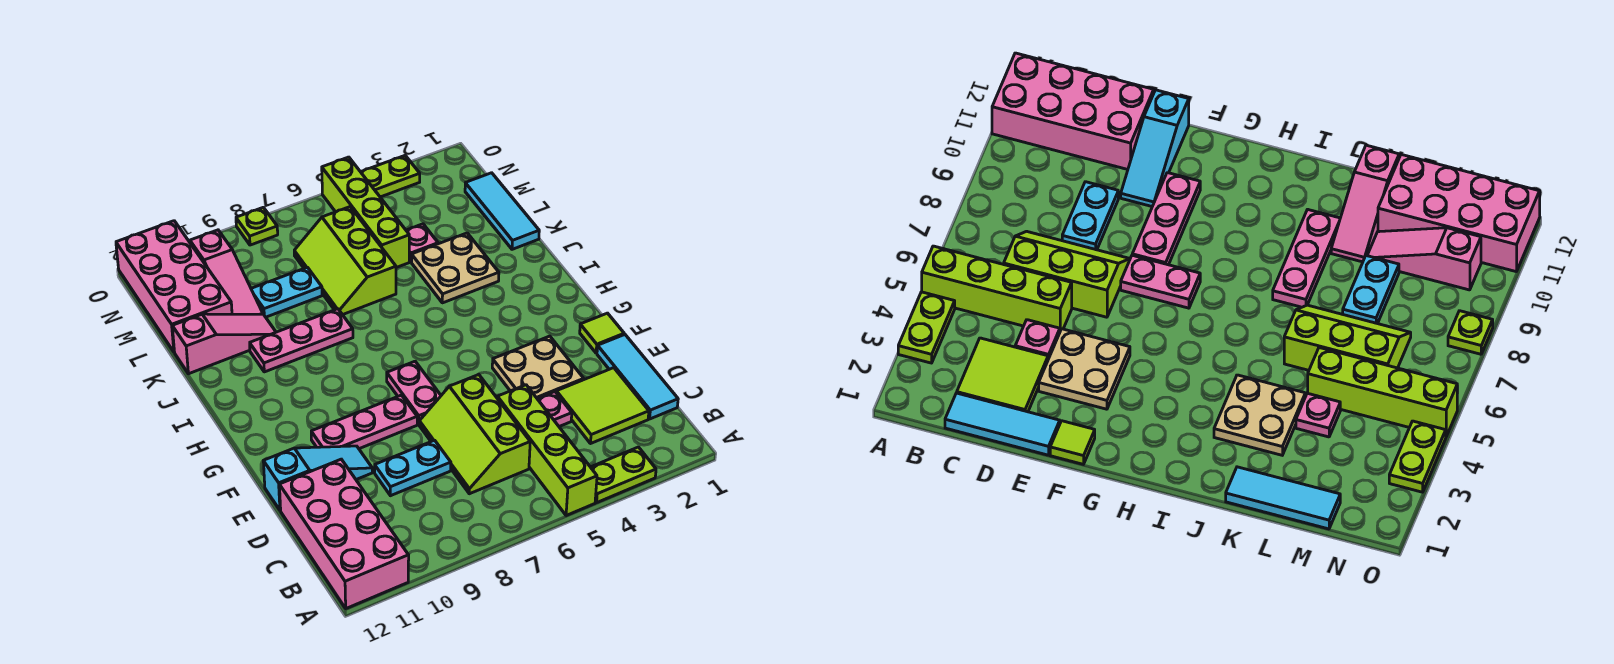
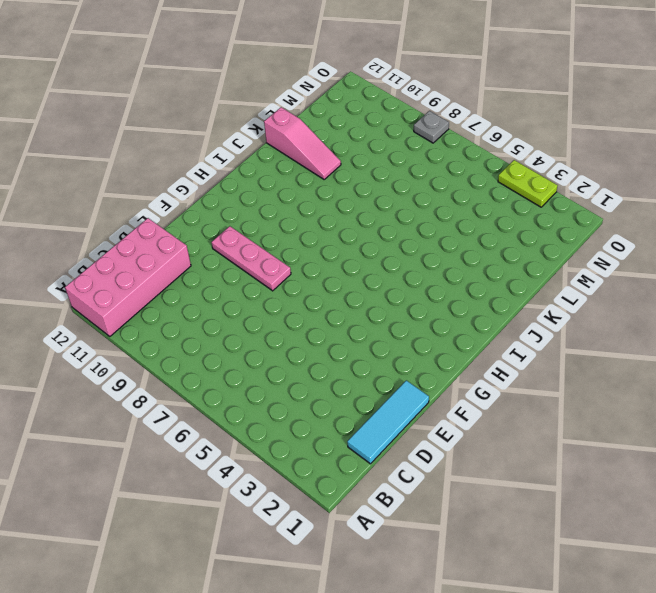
grey 1x1 plate [414,111,449,143] -> lime 1x1 plate [236,207,278,245]
none -> lime 1x2 plate [591,447,656,502]
none -> lime 1x4 brick [497,385,597,516]
none -> lime 2x2 tile [556,368,649,444]

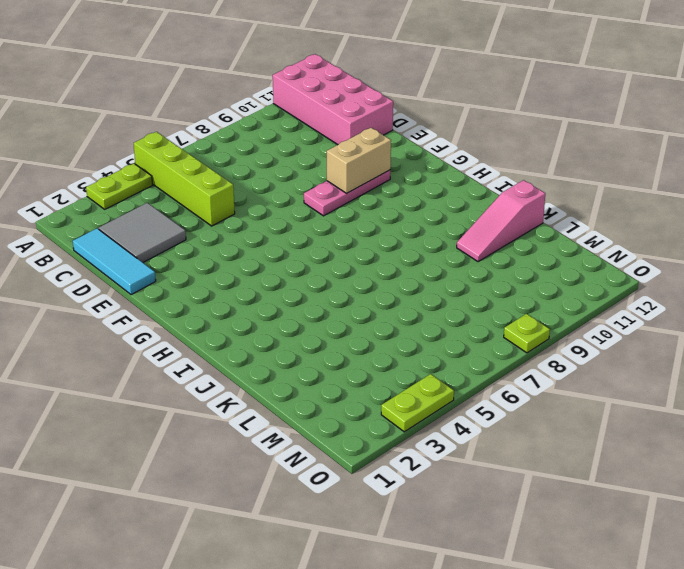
grey 2x2 tile [98,203,186,262] -> lime 2x2 tile [556,368,649,444]
tan 1x2 brick [327,128,391,193] -> none
none -> lime 2x3 slope [419,374,530,494]
none -> pink 1x1 plate [538,392,572,427]
none -> cyan 1x2 plate [375,440,451,496]

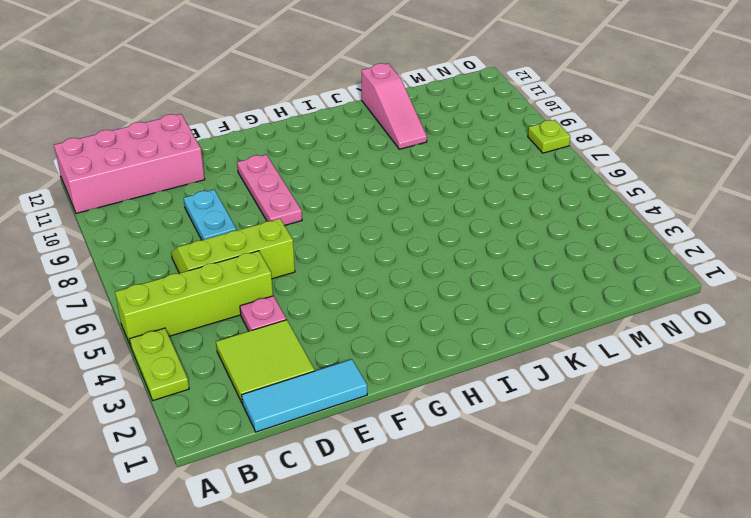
none -> tan 2x2 plate [492,336,584,399]
none -> cyan 1x3 slope [263,446,372,510]
none -> lime 1x1 tile [580,313,624,353]

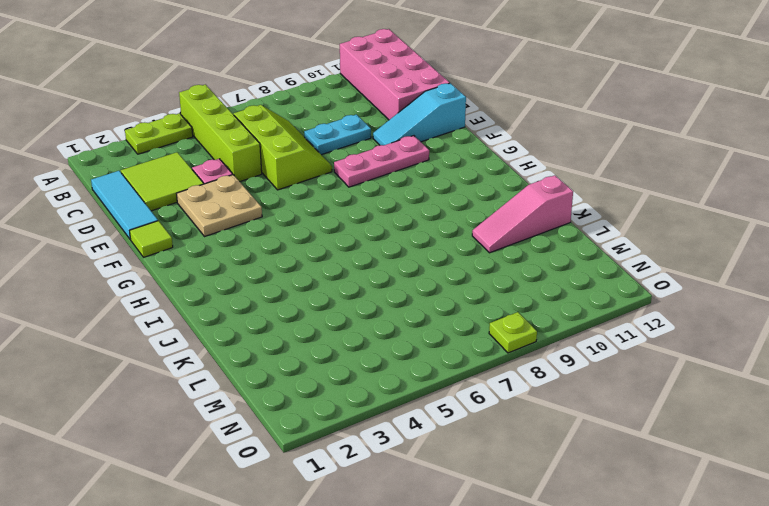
none -> pink 1x2 plate [387,361,441,424]
none -> tan 2x2 plate [412,233,499,303]
none -> pink 1x3 plate [250,309,353,372]

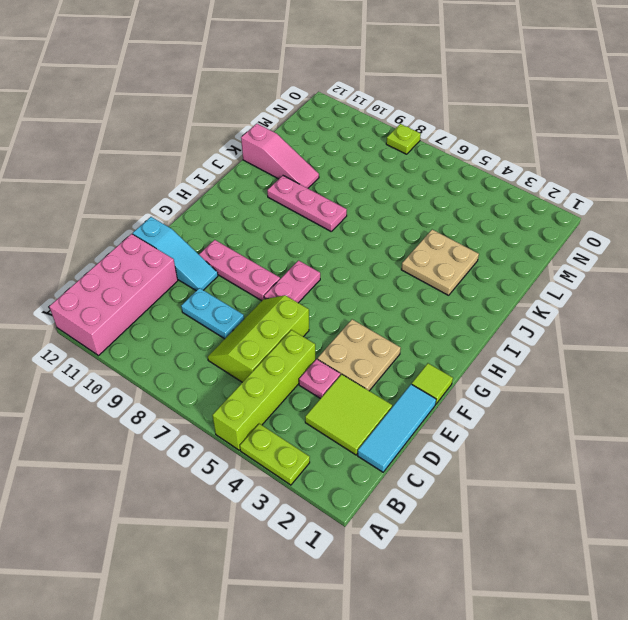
none -> cyan 1x3 tile [465,173,539,249]
none -> lime 2x3 slope [294,207,396,315]
none -> pink 1x1 plate [406,224,438,262]

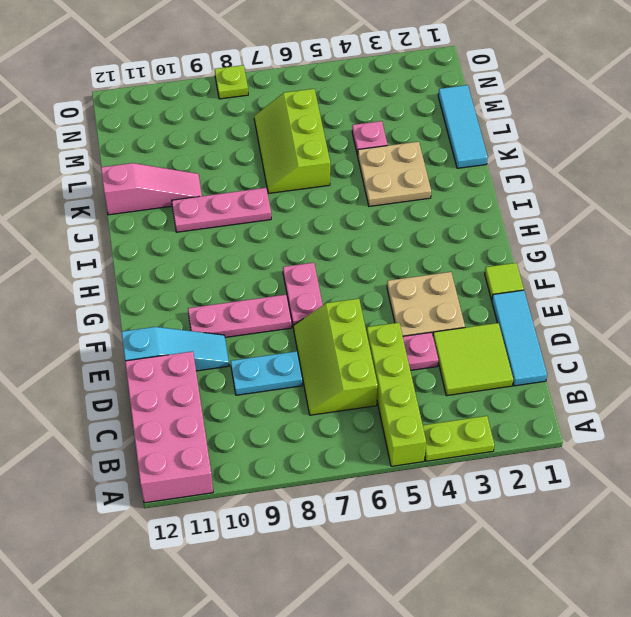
none -> lime 1x4 brick [322,157,409,268]
none -> cyan 1x2 plate [251,267,322,317]
none -> pink 1x3 slope [190,230,263,314]

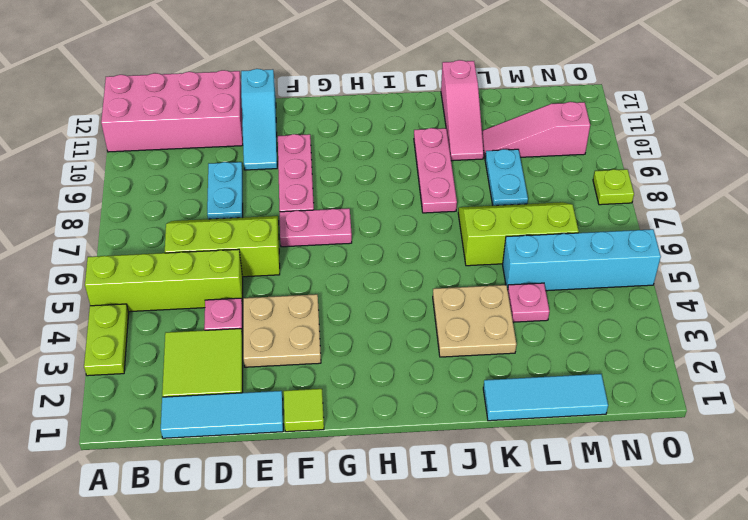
cyan 1x4 brick [503,229,661,291] -> lime 1x4 brick [322,157,409,268]
none -> pink 2x4 brick [116,221,232,352]
none -> lime 1x2 plate [361,156,420,197]

